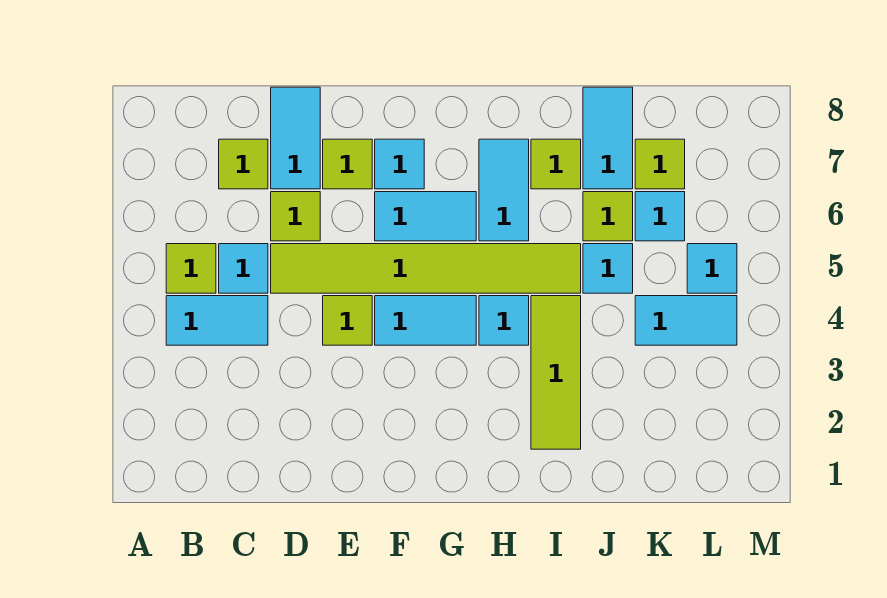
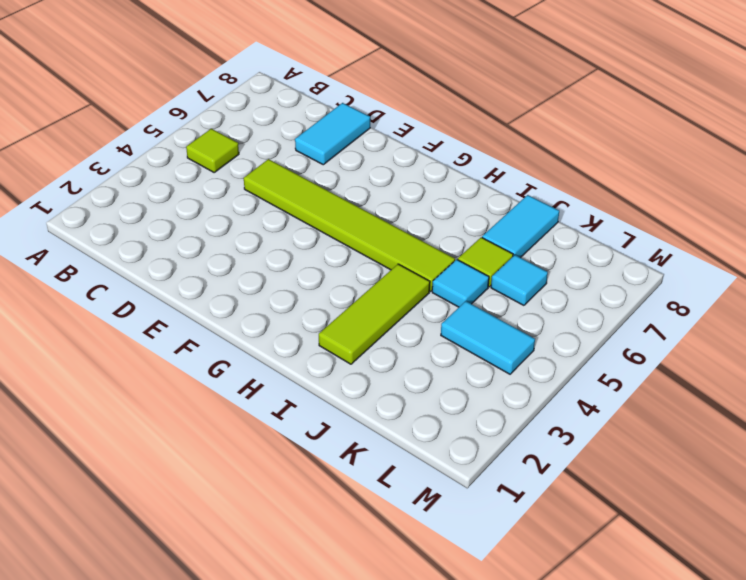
none -> cyan 1x2 tile [166,296,268,345]
none -> cyan 1x1 tile [219,244,268,293]
none -> lime 1x1 tile [219,139,268,189]

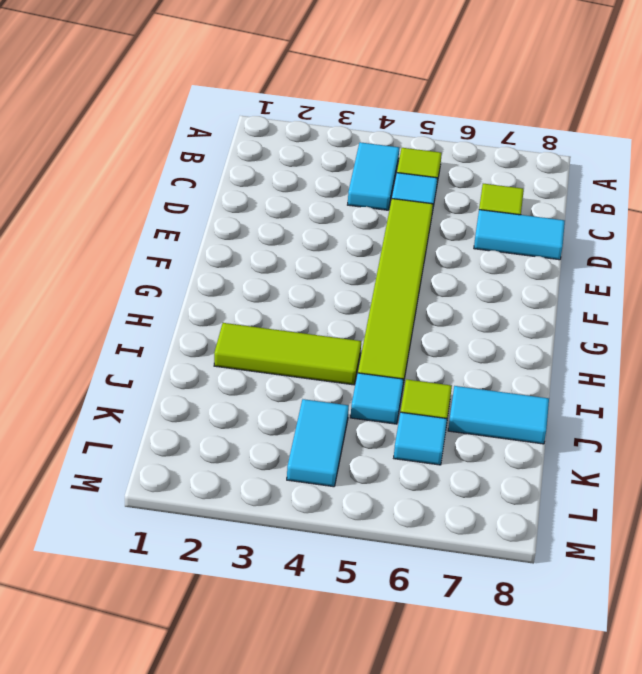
none -> lime 1x1 tile [271,192,320,241]
none -> lime 1x1 tile [323,296,372,345]
none -> lime 1x1 tile [323,139,372,189]

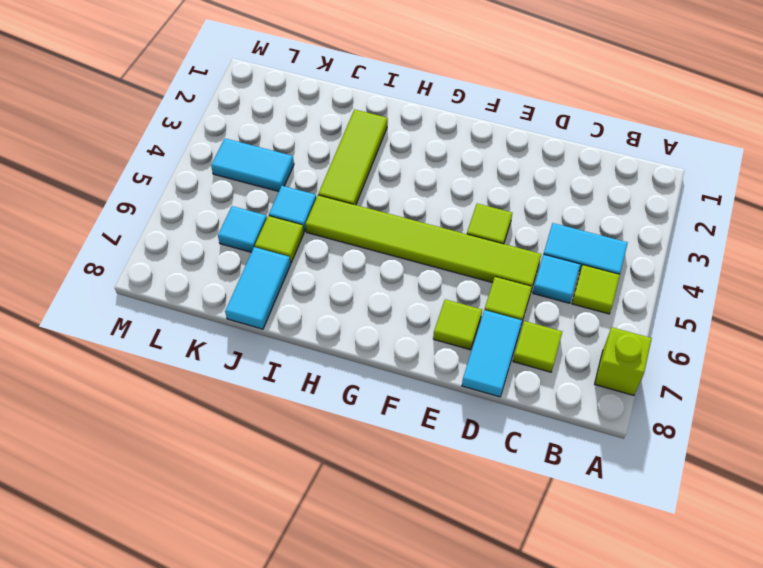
lime 1x1 brick [595,327,652,395] -> none
none -> cyan 1x2 tile [375,296,476,345]
none -> cyan 1x2 tile [375,192,476,241]
none -> cyan 1x1 tile [375,139,424,189]

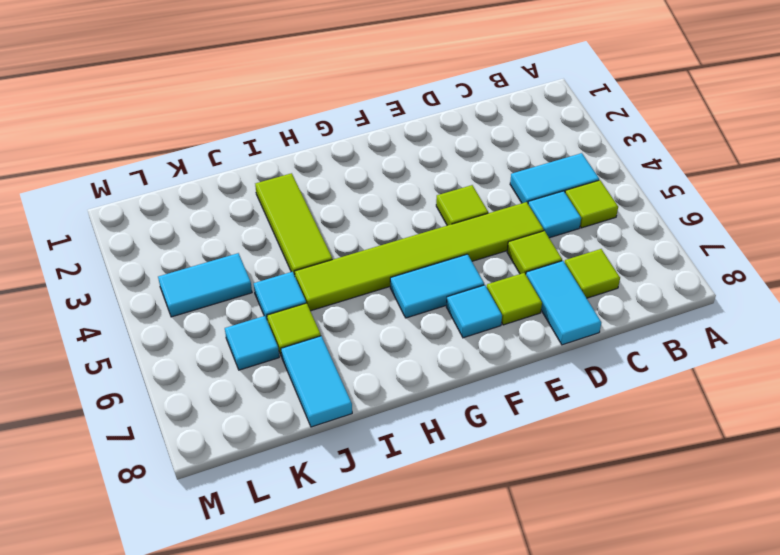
none -> cyan 1x2 tile [375,296,476,345]
none -> cyan 1x1 tile [479,296,529,345]
none -> cyan 1x2 tile [479,139,529,241]

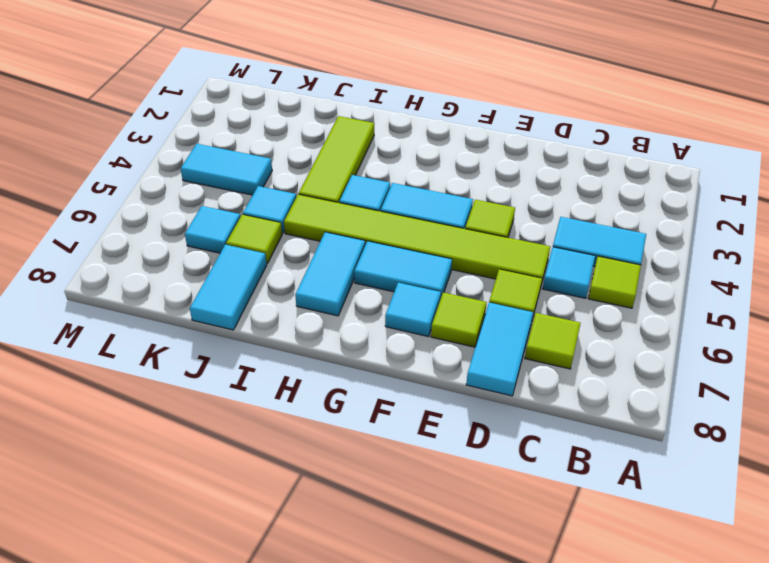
none -> lime 1x1 tile [531,139,581,189]
none -> lime 1x1 tile [635,139,685,189]
none -> cyan 1x1 tile [687,244,737,293]

